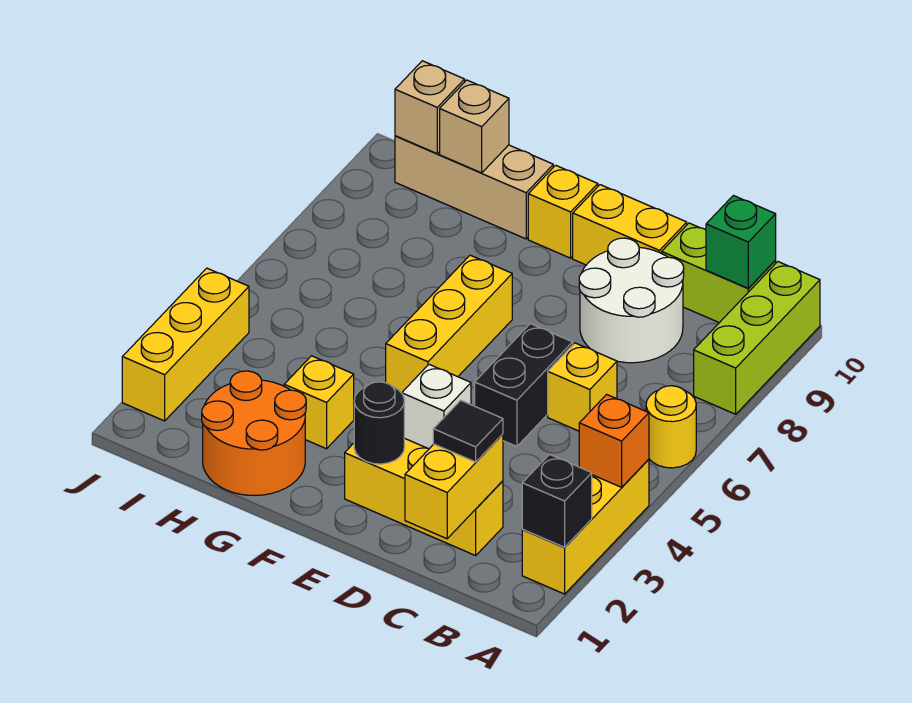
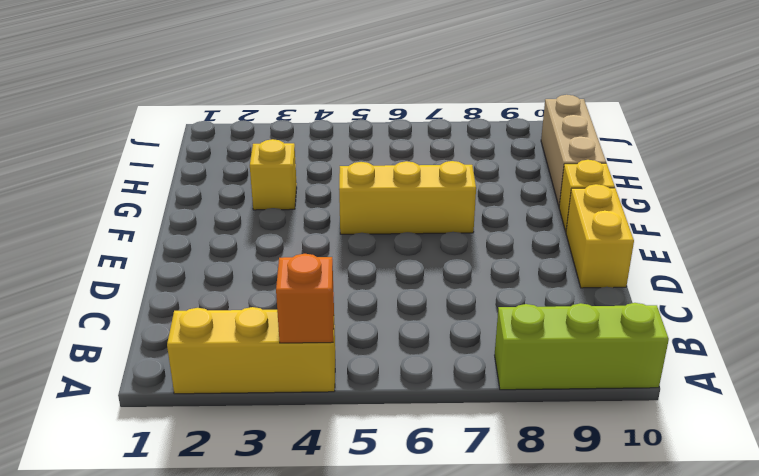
none -> yellow 1x1 round brick [646,386,696,468]
none -> lime 1x2 brick [662,223,776,323]
none -> yellow 1x3 brick [345,438,503,556]

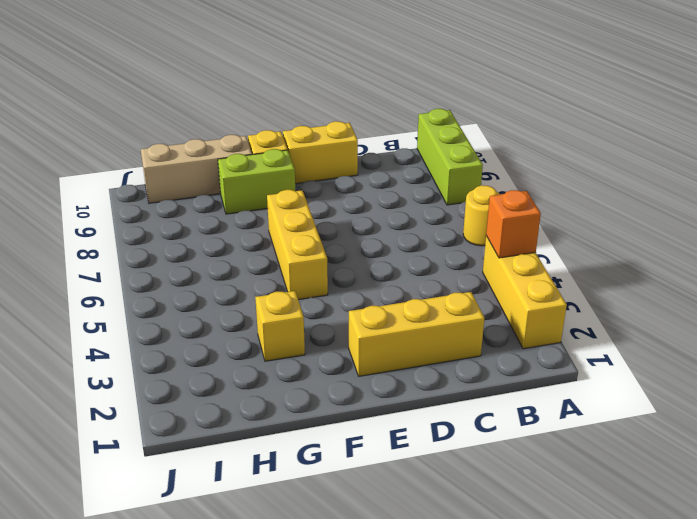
lime 1x2 brick [218,149,295,214] -> lime 1x2 brick moved to [662,223,776,323]
none -> yellow 1x1 brick [548,343,617,431]
none -> white 2x2 round brick [579,238,684,363]
none -> black 1x2 brick [475,324,573,446]

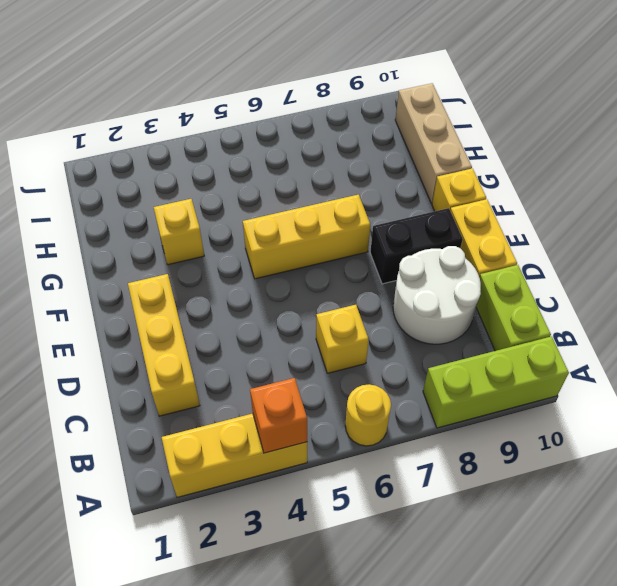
black 1x2 brick [370,208,463,284] -> black 1x2 brick moved to [475,324,573,446]
none -> white 1x1 brick [402,365,471,449]
none -> orange 2x2 round brick [202,371,306,495]
none -> yellow 1x3 brick [122,268,249,421]

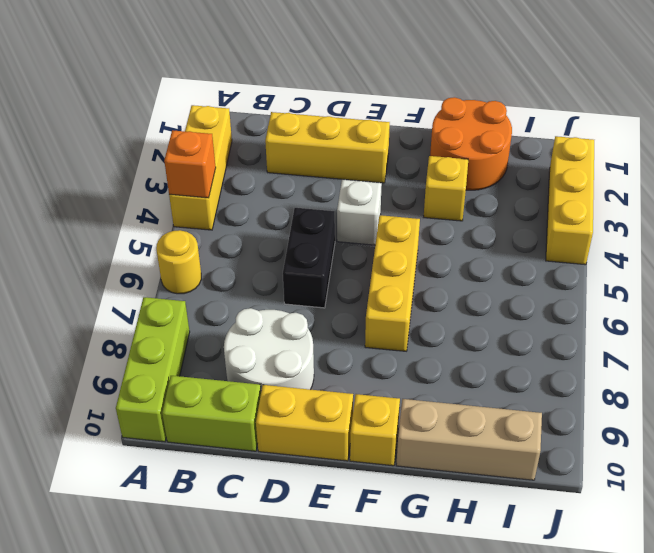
none -> yellow 1x1 brick [548,343,617,431]
none -> black 1x1 brick [522,454,592,547]
none -> green 1x1 brick [706,196,776,288]

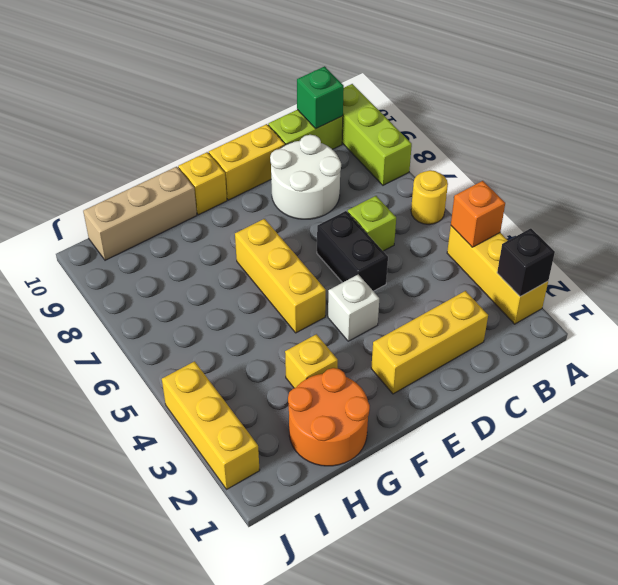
lime 1x1 brick [348,196,396,251] -> yellow 1x1 brick [548,343,617,431]
none -> yellow 1x2 brick [405,434,503,539]
none -> black 1x1 round brick [354,382,404,464]
none -> tan 1x1 brick [440,80,509,173]

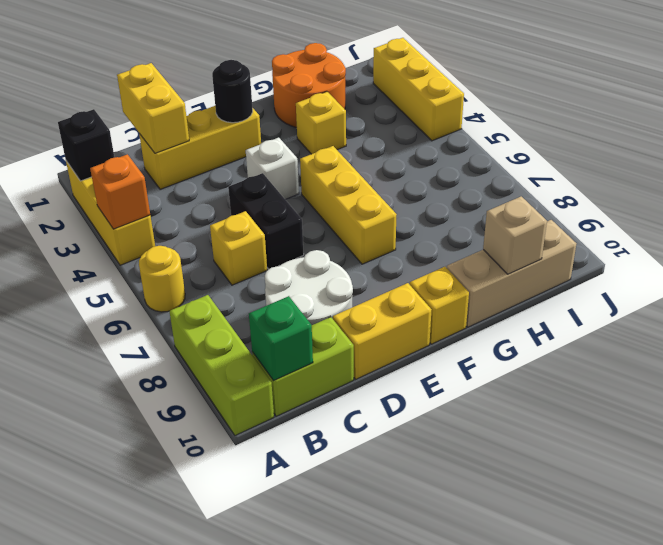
none -> tan 1x1 brick [395,61,465,154]
none -> black 1x1 tile [433,400,503,462]

